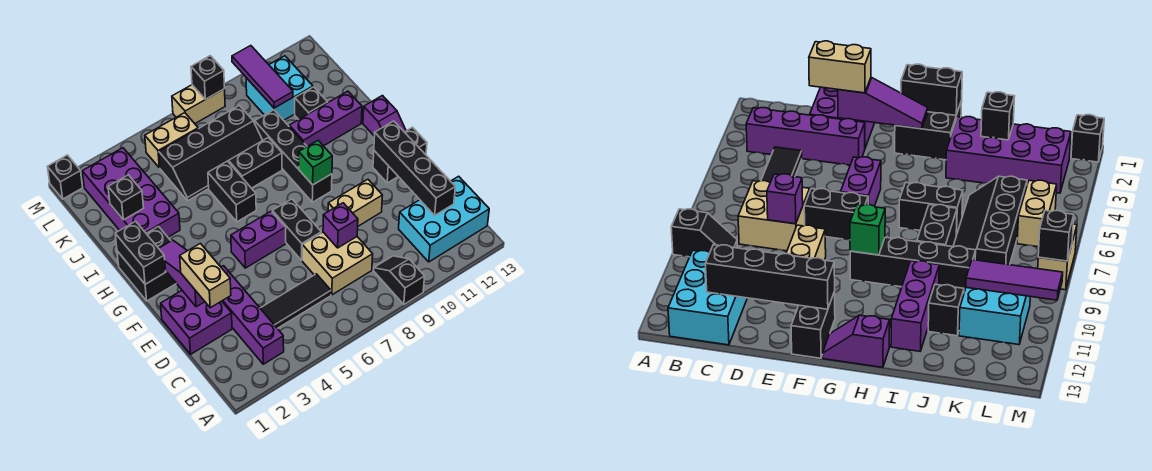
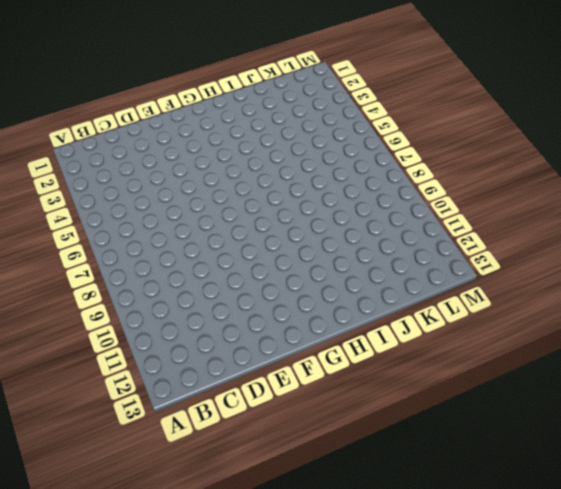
none -> black 1x2 slope [374,256,425,304]
none -> purple 1x4 brick [221,266,284,364]
none -> cyan 2x3 brick [399,176,489,262]
none -> black 1x3 tile [260,274,331,329]

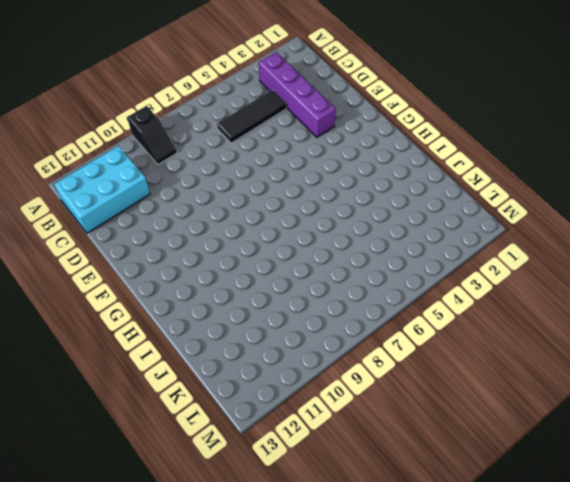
none -> tan 2x2 brick [302,232,373,295]
none -> purple 2x2 brick [161,291,232,354]
none -> black 1x2 brick [272,199,321,260]
none -> tan 1x2 brick [328,179,382,226]

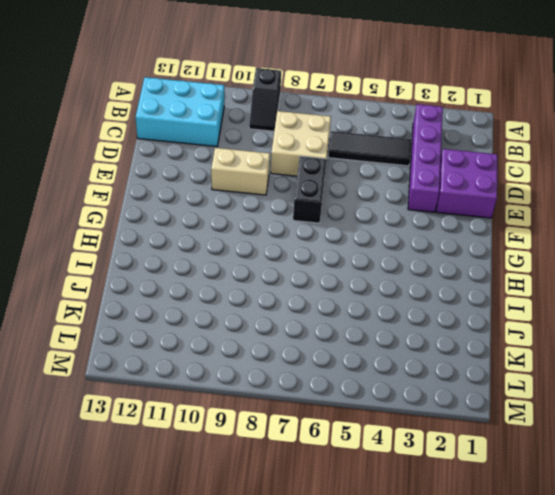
none -> purple 1x2 brick [231,211,286,268]
none -> black 1x2 brick [373,127,427,183]
none -> black 2x2 brick [117,227,176,301]
none -> black 1x4 brick [255,110,332,202]

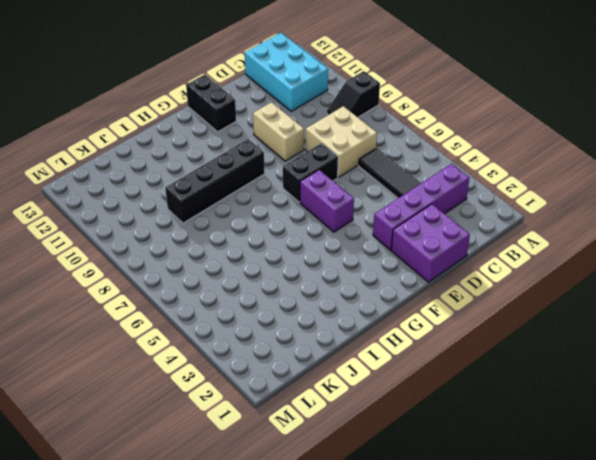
none -> black 2x2 brick [117,227,176,301]
none -> purple 1x2 slope [363,96,406,136]
none -> black 1x2 brick [208,161,256,222]
none -> purple 2x4 brick [82,148,180,237]

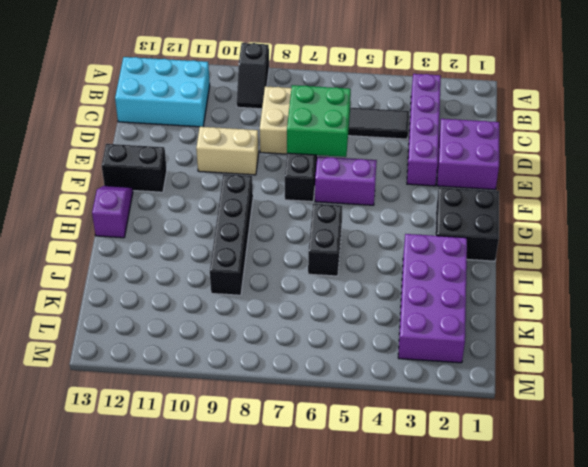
green 2x2 brick [287,85,351,157] -> none
none -> black 1x2 brick [229,138,282,188]
none -> purple 1x3 brick [289,91,362,146]
none -> black 2x4 slope [159,105,263,200]
none -> black 1x1 brick [295,87,328,119]

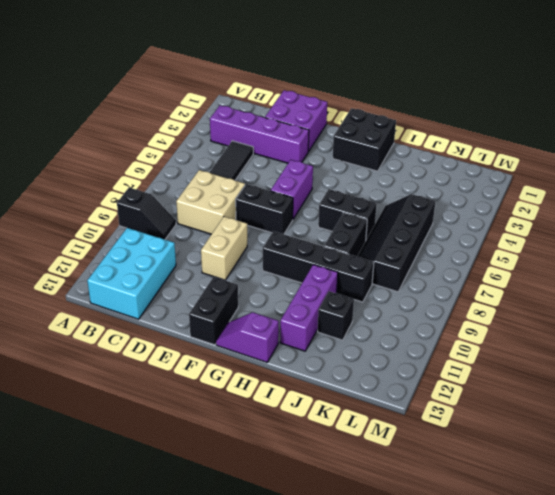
none -> purple 2x4 brick [82,148,180,237]
none -> cyan 2x2 brick [246,56,313,120]
none -> tan 1x2 brick [145,113,198,168]
none -> black 1x1 brick [48,155,83,199]

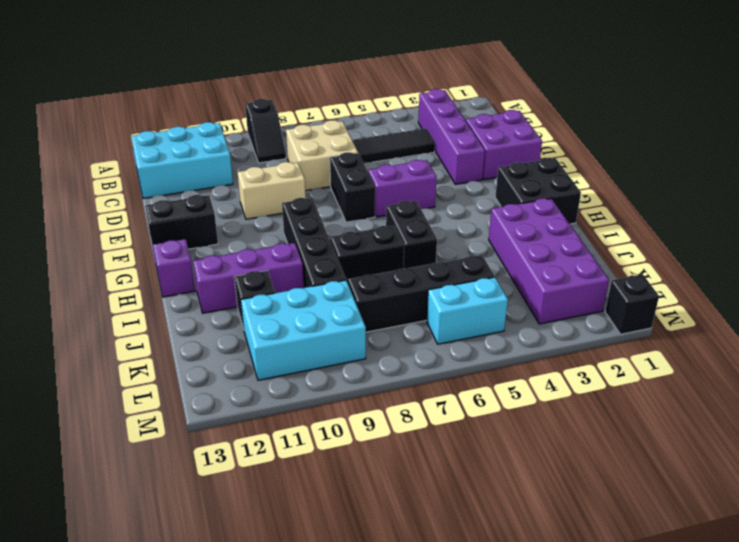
cyan 2x3 brick [241,280,366,380] -> cyan 2x2 brick [246,56,313,120]
cyan 1x2 brick [427,277,508,344] -> tan 1x2 brick [145,113,198,168]
none -> tan 1x2 brick [172,85,225,124]
none -> black 1x4 brick [374,121,455,215]
none -> purple 1x1 brick [323,203,358,248]
none -> purple 1x3 slope [159,240,205,307]

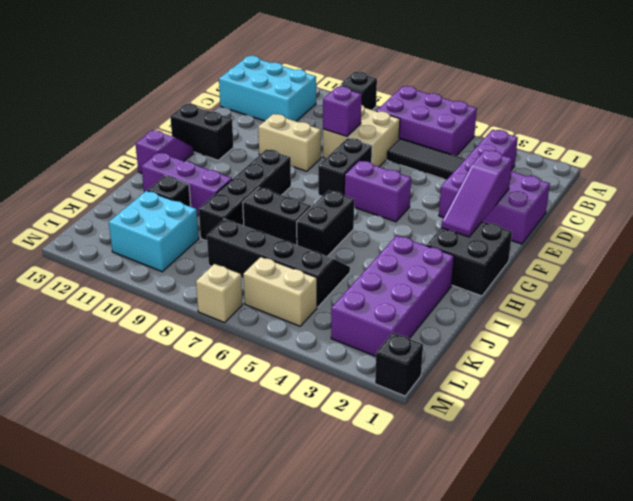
purple 2x3 brick [377,86,477,156] -> none
tan 1x1 brick [196,264,243,323] -> tan 1x2 brick [172,85,225,124]
none -> black 1x4 brick [374,121,455,215]
none -> black 1x2 brick [115,221,166,284]
none -> green 1x1 brick [299,141,332,185]
none -> black 1x1 brick [108,175,144,220]

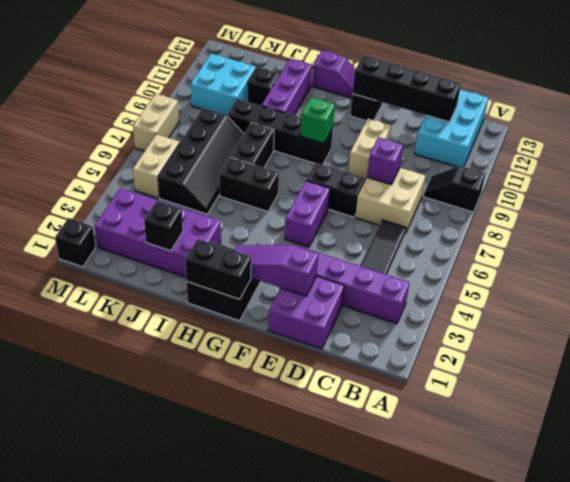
none -> purple 1x3 tile [232,46,293,108]
none -> black 1x1 brick [191,56,225,99]
none -> tan 1x2 brick [180,243,231,308]

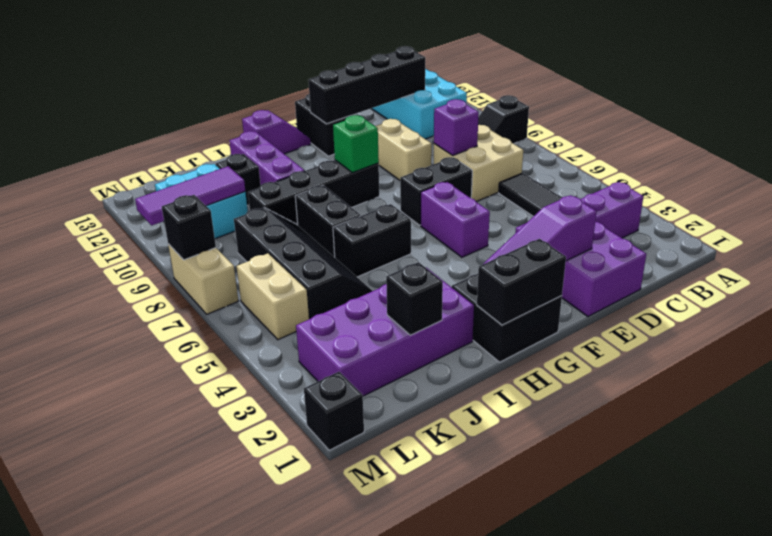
none -> tan 1x2 brick [180,243,231,308]

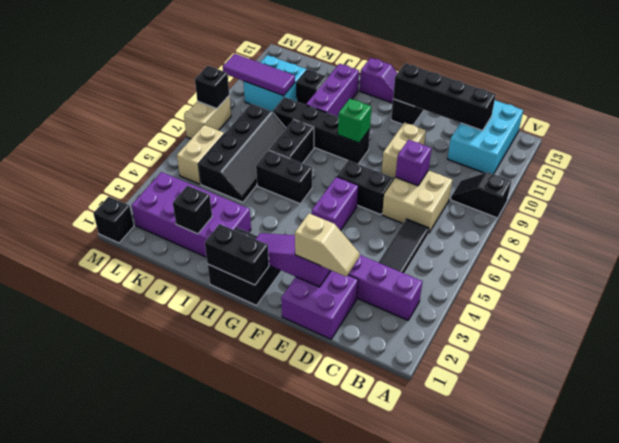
tan 1x2 slope [295,213,360,277] -> tan 1x2 brick [180,243,231,308]

